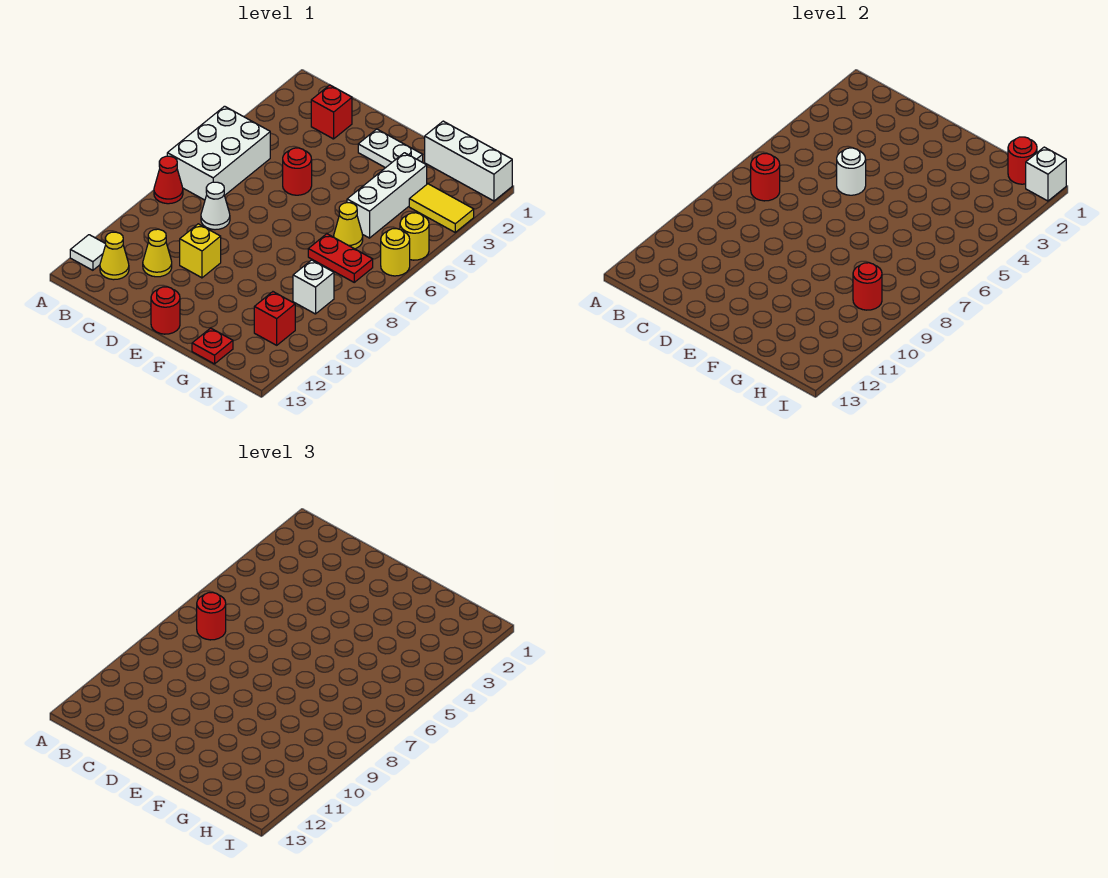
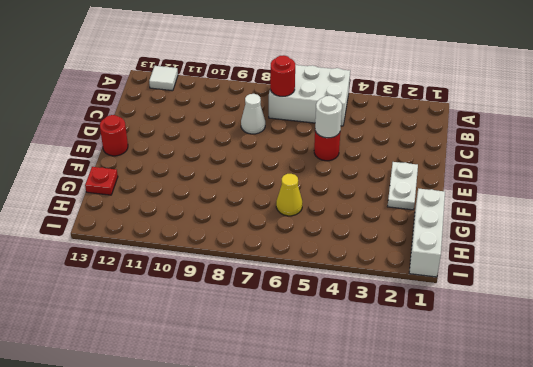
none -> red 1x1 cone [154,156,183,204]
none -> yellow 1x1 cone [100,232,129,280]
none -> red 1x1 brick [311,85,352,139]

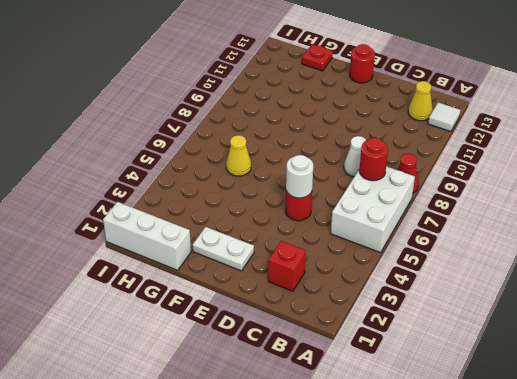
none -> yellow 1x1 cone [143,229,172,277]
none -> yellow 1x1 brick [180,224,221,278]
none -> white 1x3 brick [347,153,427,238]

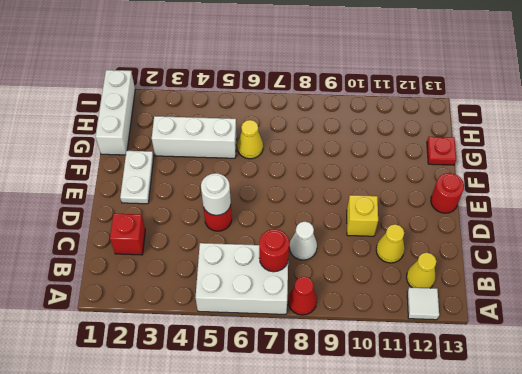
none -> red 1x2 plate [308,234,373,282]
none -> yellow 1x2 tile [409,184,474,232]
none -> white 1x1 brick [293,260,334,314]

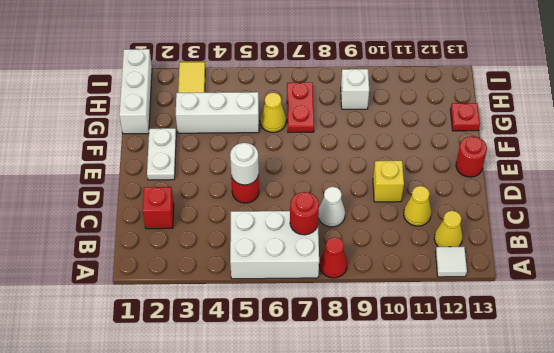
none -> red 1x1 brick [254,292,295,345]
none -> yellow 1x1 round brick [400,213,429,260]
none -> yellow 1x1 round brick [381,229,410,276]

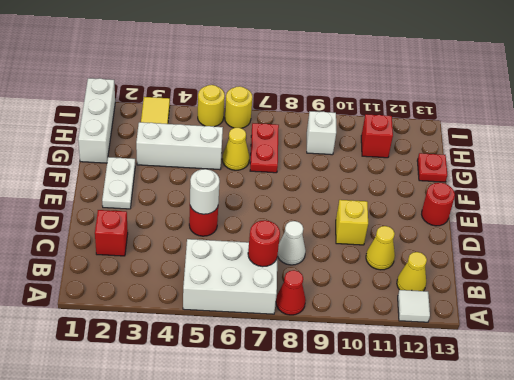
none -> red 1x1 round brick [1008,137,1037,184]
none -> red 1x1 round brick [853,263,882,310]
none -> white 1x1 brick [1026,147,1066,201]

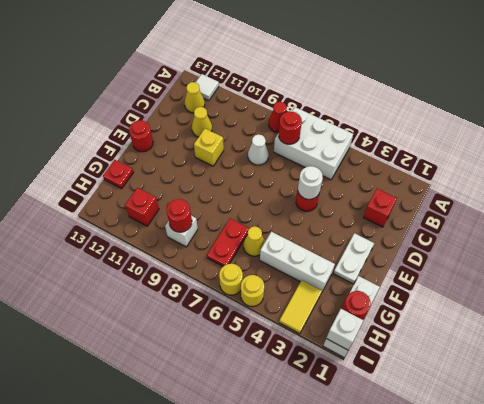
none -> red 1x1 round brick [197,592,226,640]

